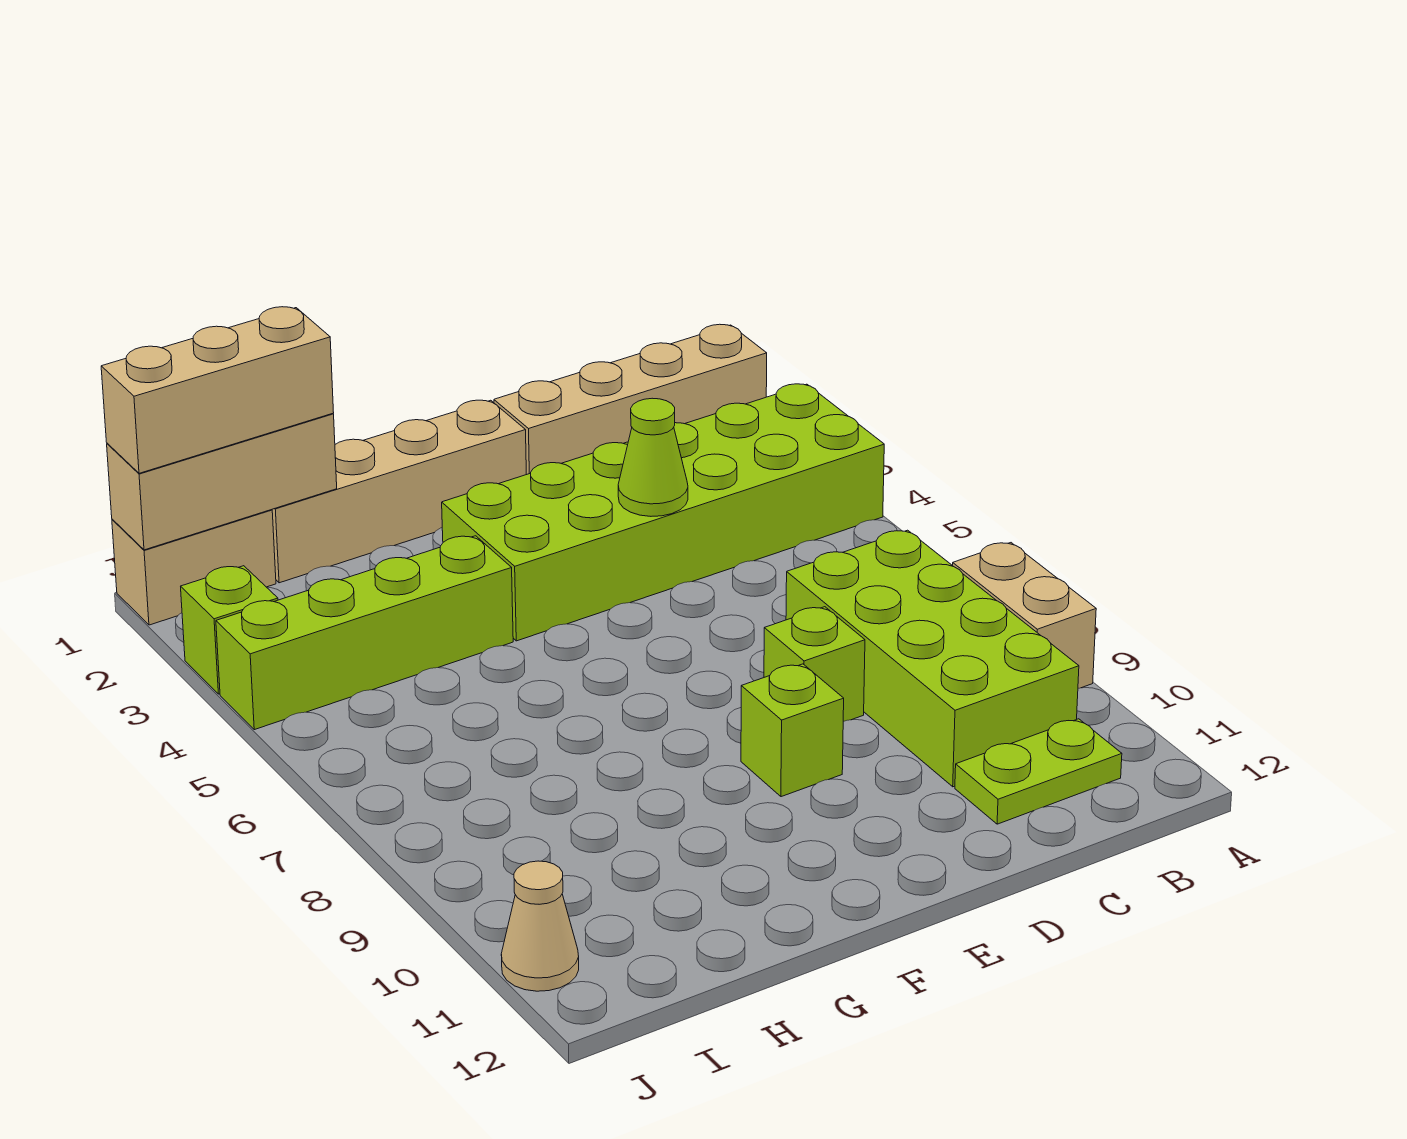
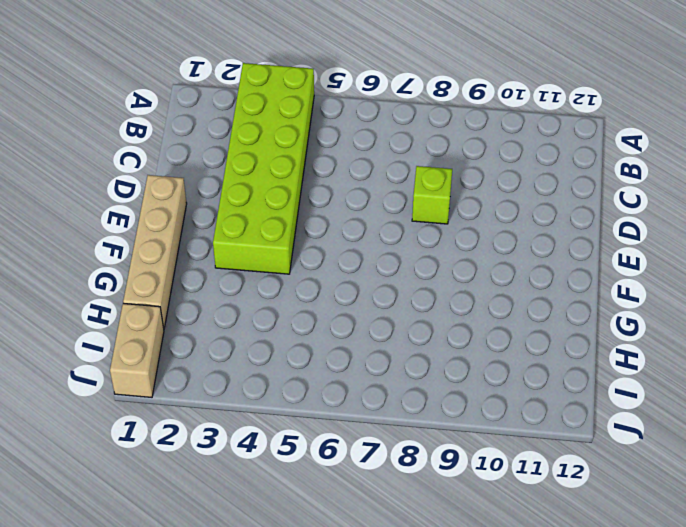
none -> tan 1x4 brick [494,324,767,475]
none -> tan 1x2 brick [953,543,1096,688]
none -> lime 2x4 brick [786,530,1079,787]

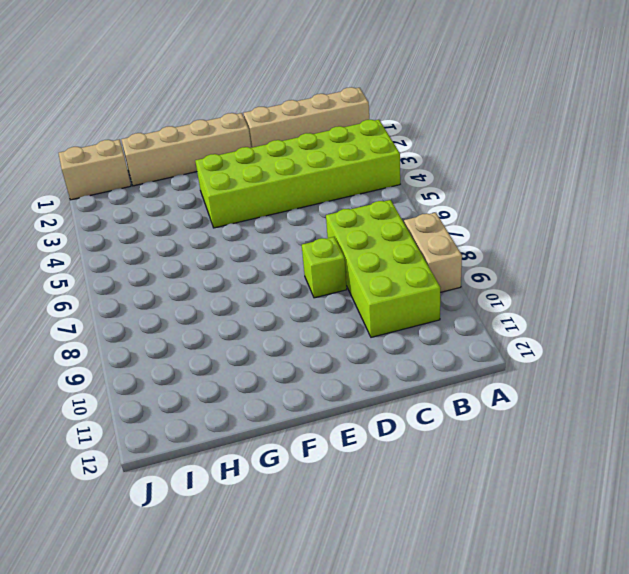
none -> lime 1x2 plate [955,719,1122,824]
none -> lime 1x1 brick [741,664,844,797]
none -> lime 1x4 brick [216,536,513,730]

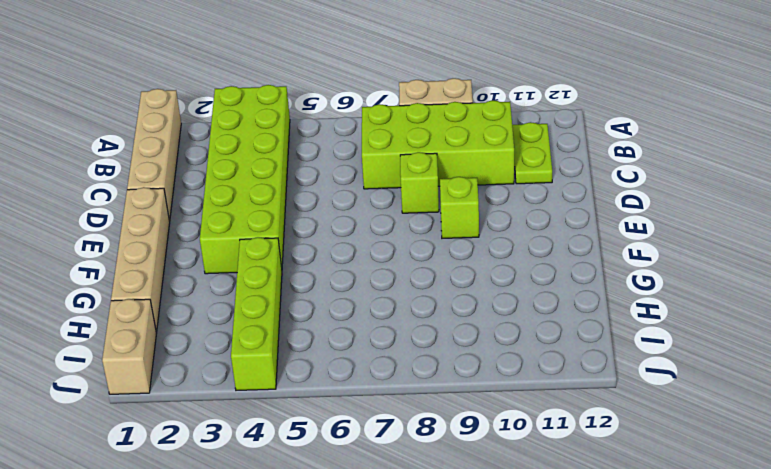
none -> lime 1x1 brick [181,566,278,694]
none -> tan 1x1 cone [501,861,579,991]
none -> lime 1x1 cone [618,398,688,516]

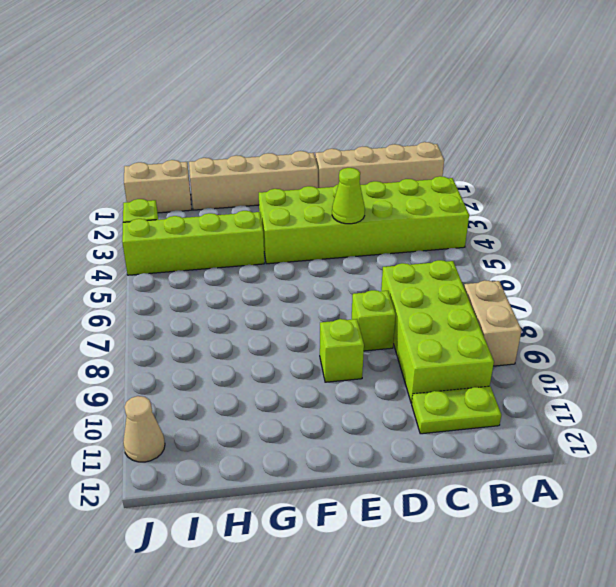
none -> tan 1x3 brick [107,413,337,550]
none -> tan 1x3 brick [101,307,334,473]

